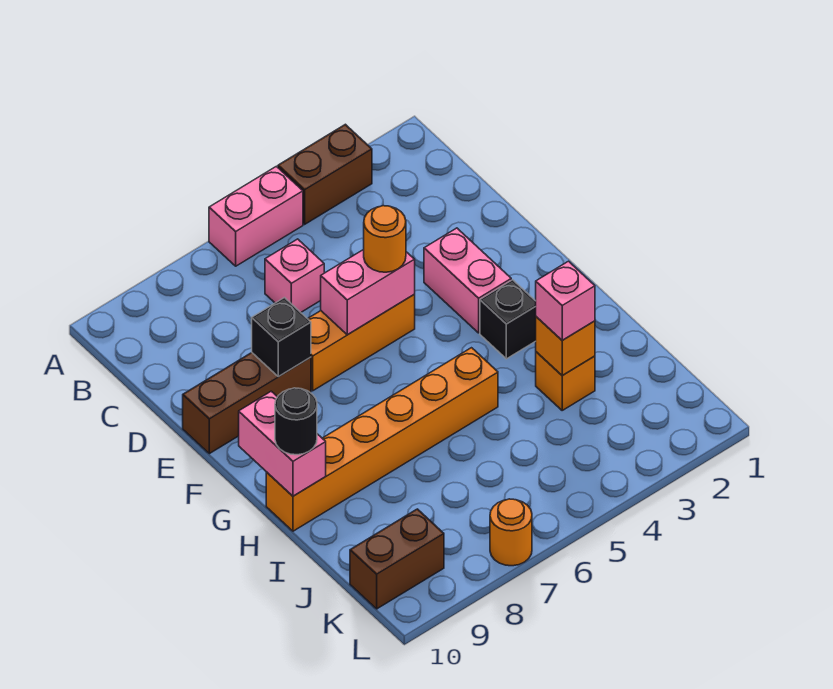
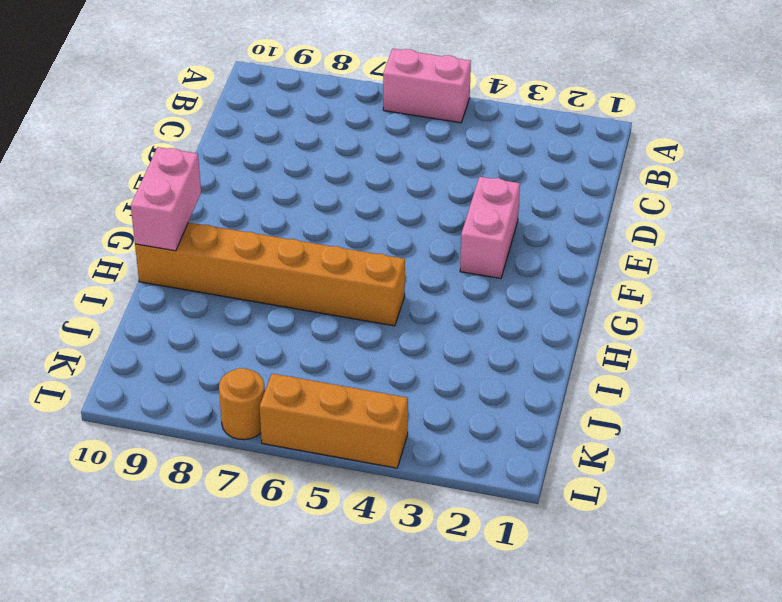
orange 1x3 brick [260,374,408,468] -> orange 1x3 brick moved to [308,295,415,391]
none -> brown 1x2 brick [278,124,372,224]
none -> pink 1x1 brick [265,239,324,312]
none -> brown 1x3 brick [183,353,311,454]

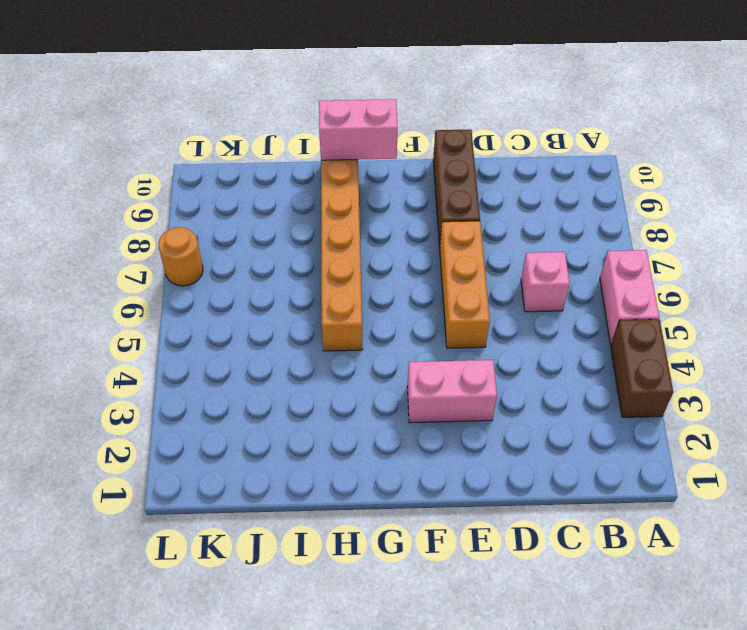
none -> black 1x1 brick [480,280,536,359]
none -> orange 1x1 brick [536,352,595,410]
none -> brown 1x2 brick [350,509,444,609]

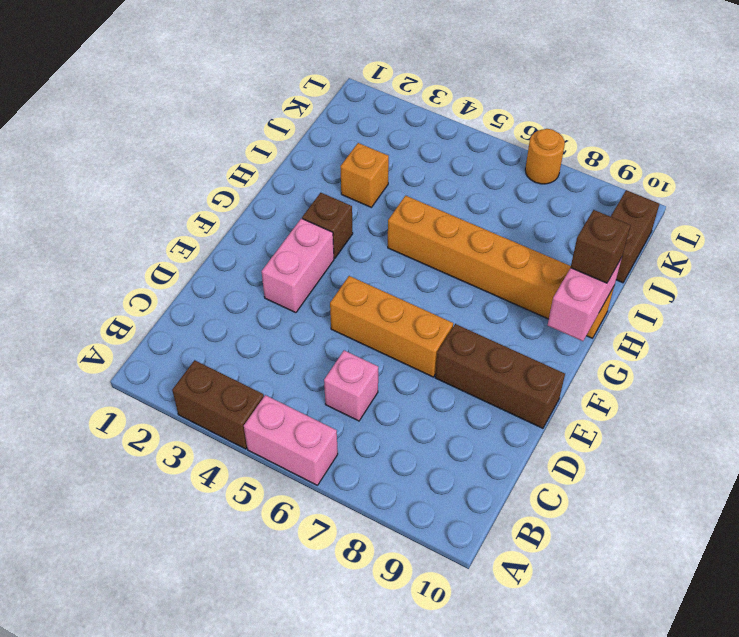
brown 1x1 brick [302,193,353,258] -> black 1x1 brick [480,280,536,359]
brown 1x1 brick [571,210,631,283] -> black 1x1 round brick [275,388,317,455]
brown 1x2 brick [611,190,659,283] -> brown 1x2 brick turned to [350,509,444,609]
none -> pink 1x2 brick [321,249,415,335]
none -> black 1x1 brick [252,298,311,377]
none -> orange 1x1 brick [536,317,595,376]

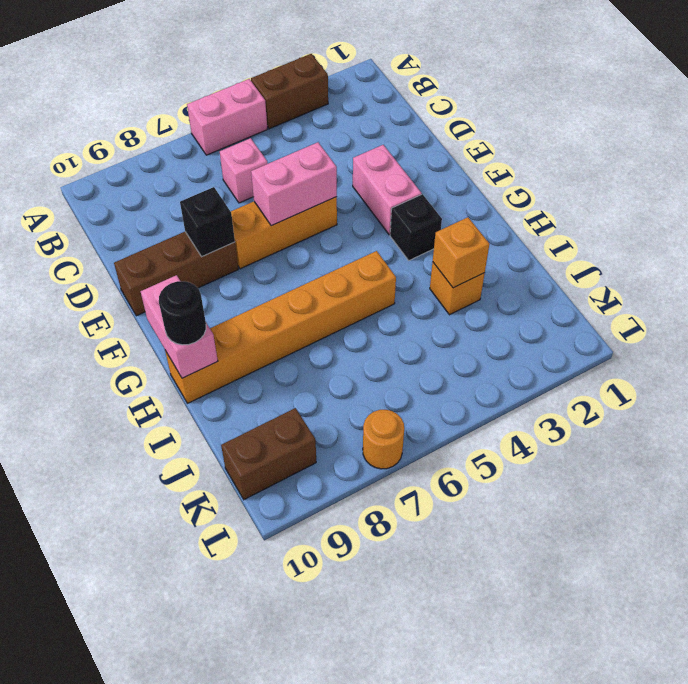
none -> orange 1x1 round brick [364,206,406,272]
none -> pink 1x1 brick [536,261,595,340]

